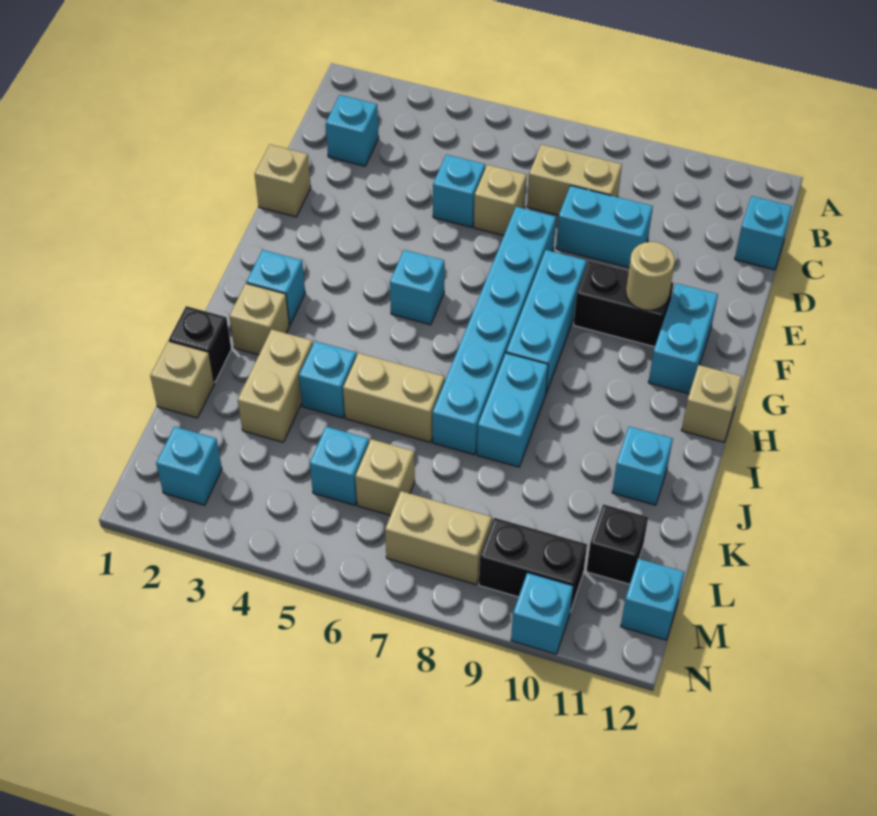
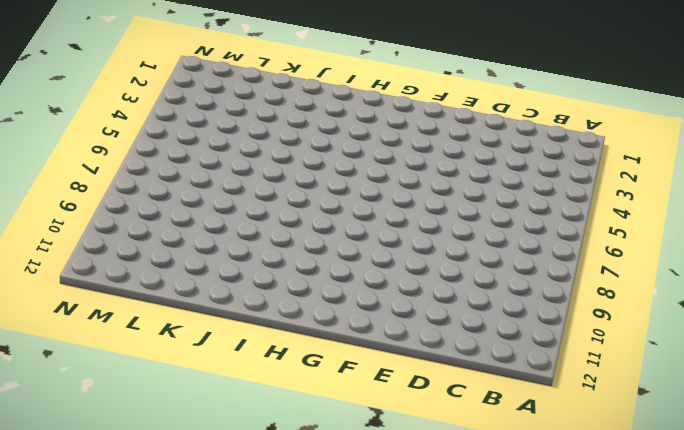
none -> cyan 1x1 brick [326,95,379,166]
none -> tan 1x2 brick [527,144,622,215]
none -> cyan 1x1 brick [735,196,792,270]
none -> cyan 1x1 brick [433,155,485,227]

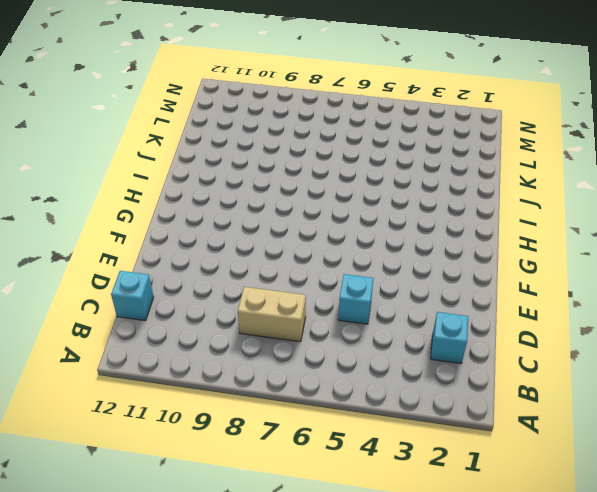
none -> tan 1x1 brick [474,165,526,236]
none -> cyan 1x2 brick [556,186,653,268]
none -> tan 1x1 brick [255,145,311,217]
none -> cyan 1x6 brick [433,207,556,455]

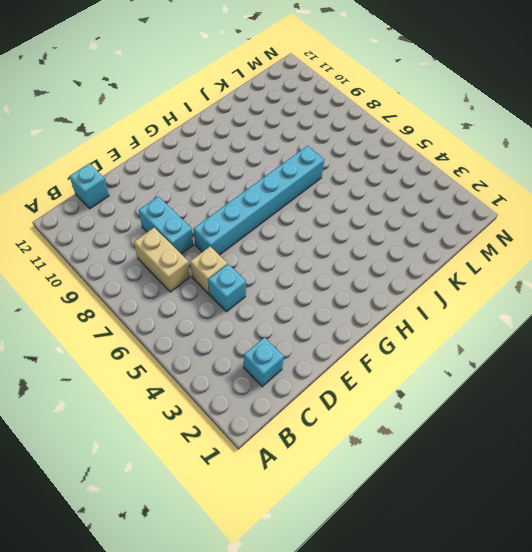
none -> tan 1x1 brick [255,145,311,217]
none -> cyan 1x3 brick [506,250,586,393]
none -> black 1x2 brick [574,261,674,347]
none -> cyan 1x2 brick [648,283,718,394]

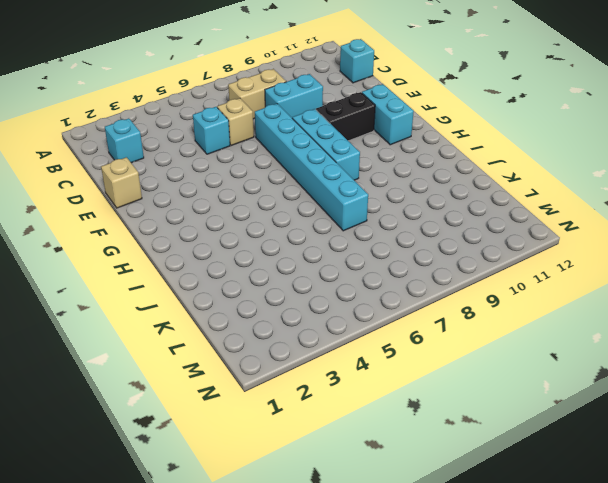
none -> cyan 1x1 brick [390,250,444,325]
none -> cyan 1x1 brick [247,250,305,325]
none -> tan 1x1 brick [681,365,742,442]
none -> tan 1x1 brick [229,283,289,355]

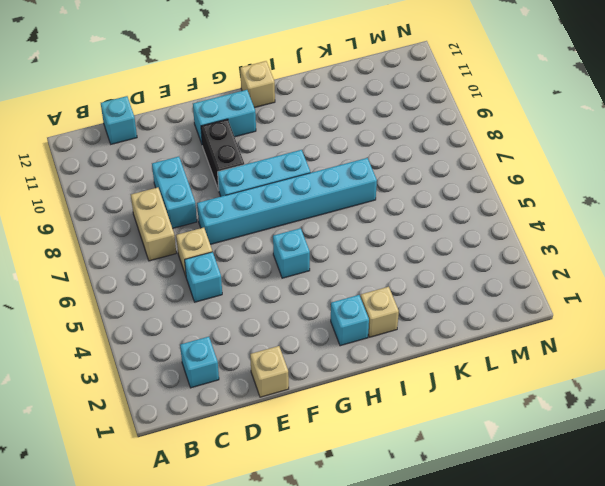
none -> cyan 1x2 brick [477,353,548,467]
none -> black 1x1 brick [169,306,231,382]
none -> tan 1x2 brick [238,329,313,442]
none -> cyan 1x1 brick [299,341,356,418]

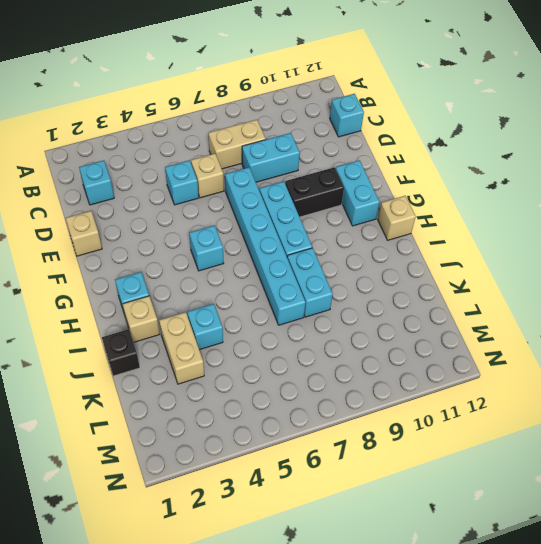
none -> tan 1x2 brick [343,353,445,442]
none -> cyan 1x1 brick [612,427,673,505]
none -> tan 1x1 brick [150,341,214,418]
none -> cyan 1x1 brick [310,427,369,505]

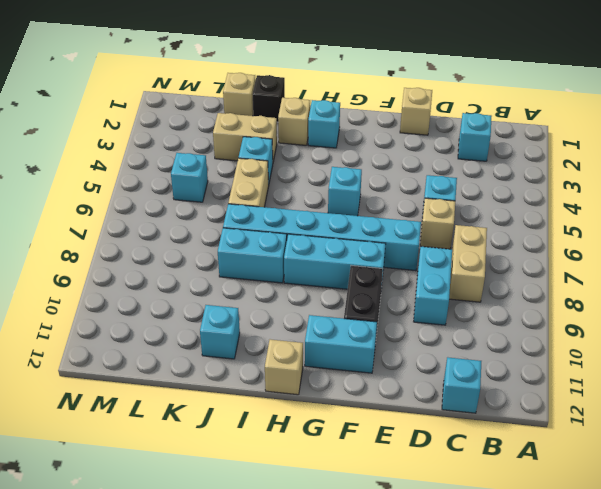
none -> tan 1x1 brick [355,439,415,515]
none -> black 1x1 brick [586,504,648,584]
none -> cyan 1x1 brick [156,427,222,505]
none -> tan 1x2 brick [385,491,492,584]

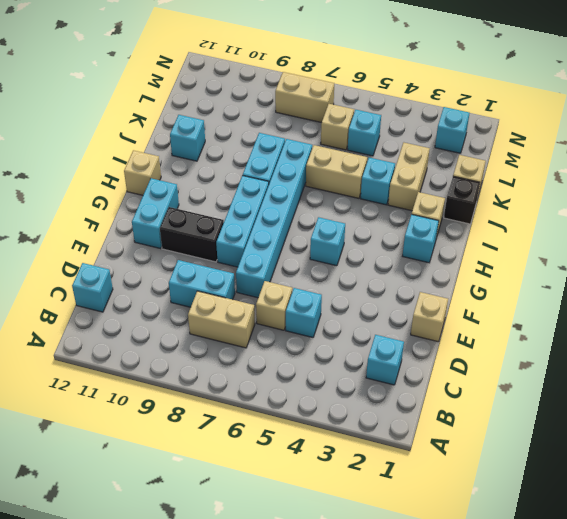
none -> black 1x1 brick [586,504,648,584]
none -> black 1x2 brick [479,518,587,612]
none -> cyan 1x1 brick [621,559,684,640]
none -> cyan 1x1 brick [511,573,573,654]

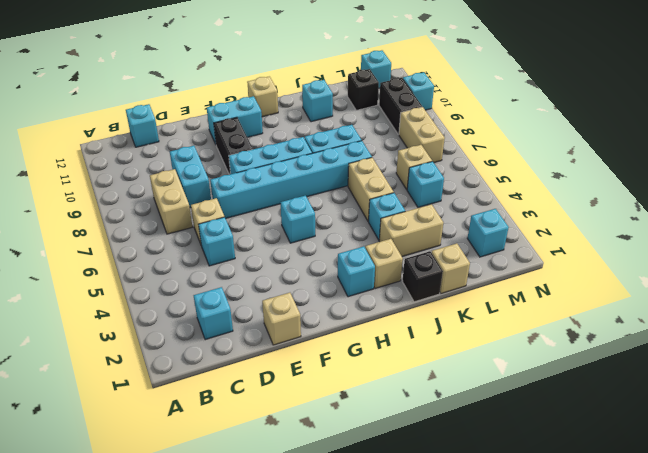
none -> tan 1x1 round brick [626,242,675,310]

